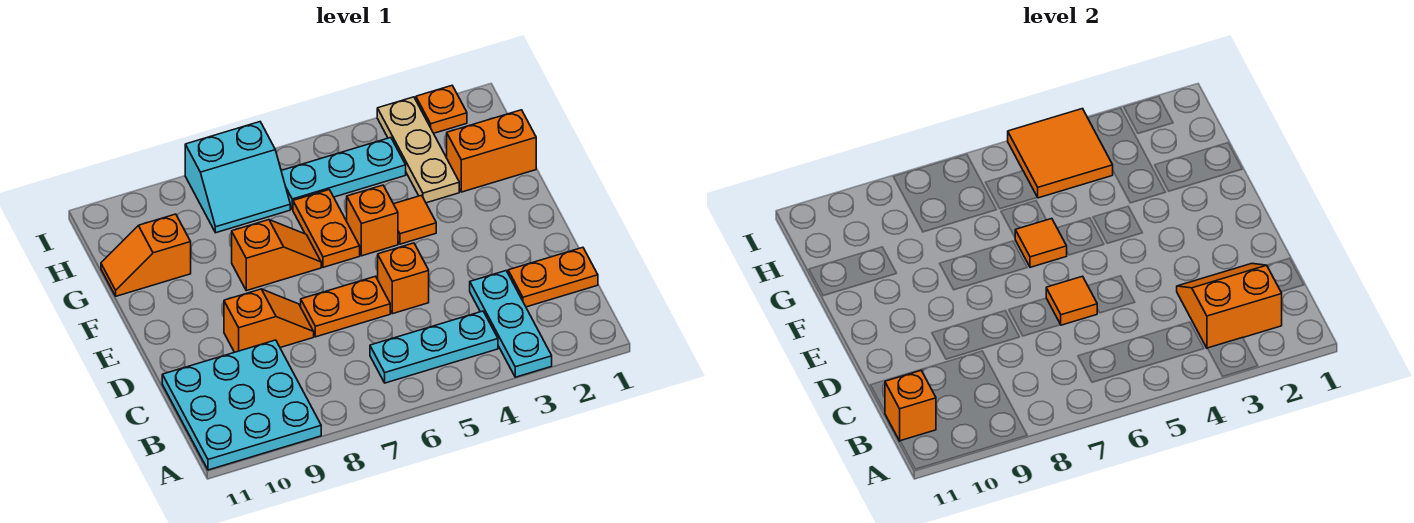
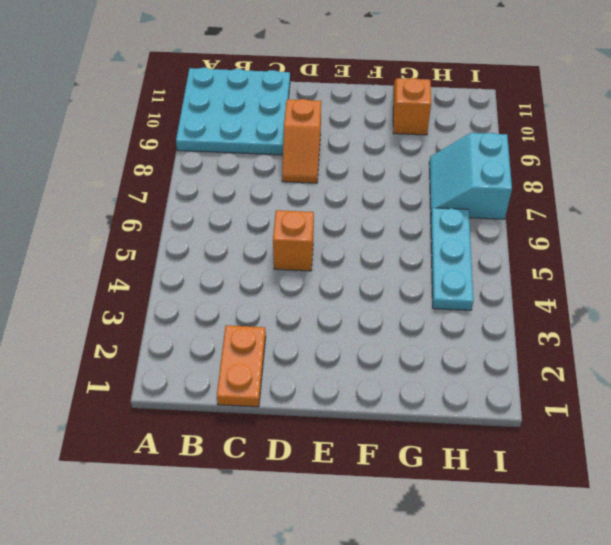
none -> cyan 1x3 plate [470,271,552,377]
none -> cyan 1x3 plate [370,311,498,383]
none -> orange 1x2 plate [301,276,390,337]

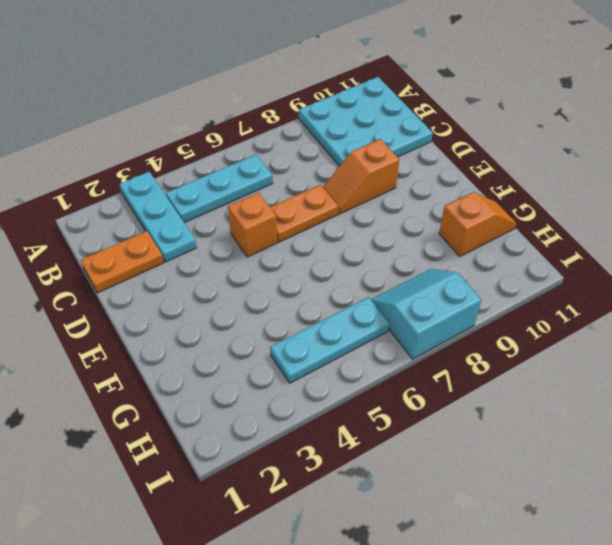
none -> orange 1x1 tile [394,195,436,244]
none -> orange 1x1 brick [347,185,398,256]
none -> orange 1x2 plate [293,190,360,267]

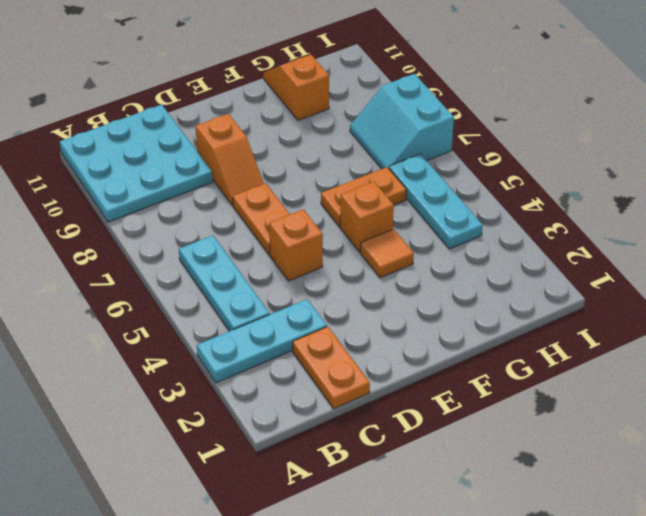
none -> orange 1x2 slope [232,220,321,291]
none -> orange 1x2 brick [447,110,536,192]
none -> tan 1x3 plate [377,97,459,203]

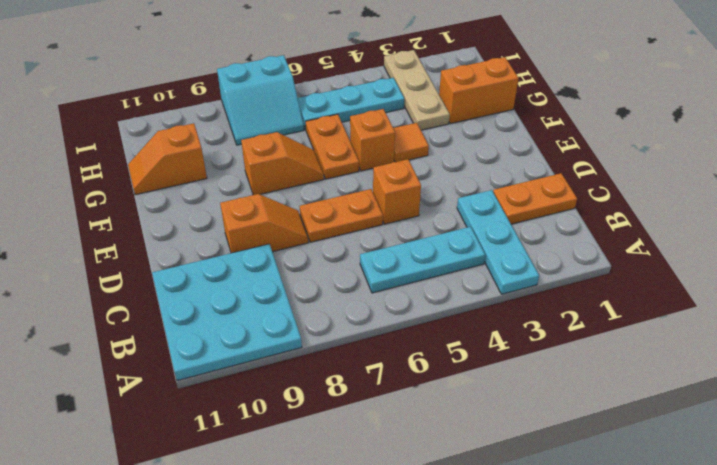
none -> orange 1x1 plate [416,86,467,133]
none -> orange 2x2 slope [1177,264,1282,348]
none -> orange 1x1 brick [885,371,936,441]

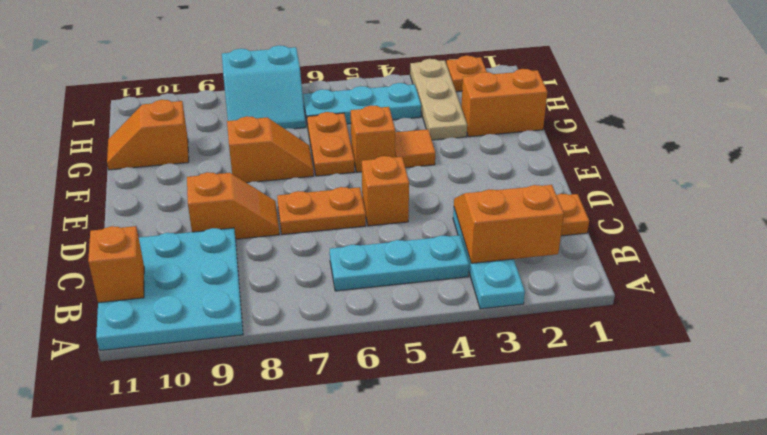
none -> orange 1x1 tile [1046,276,1098,325]
none -> orange 1x1 tile [1015,219,1067,267]
none -> orange 2x2 tile [1008,109,1113,198]

